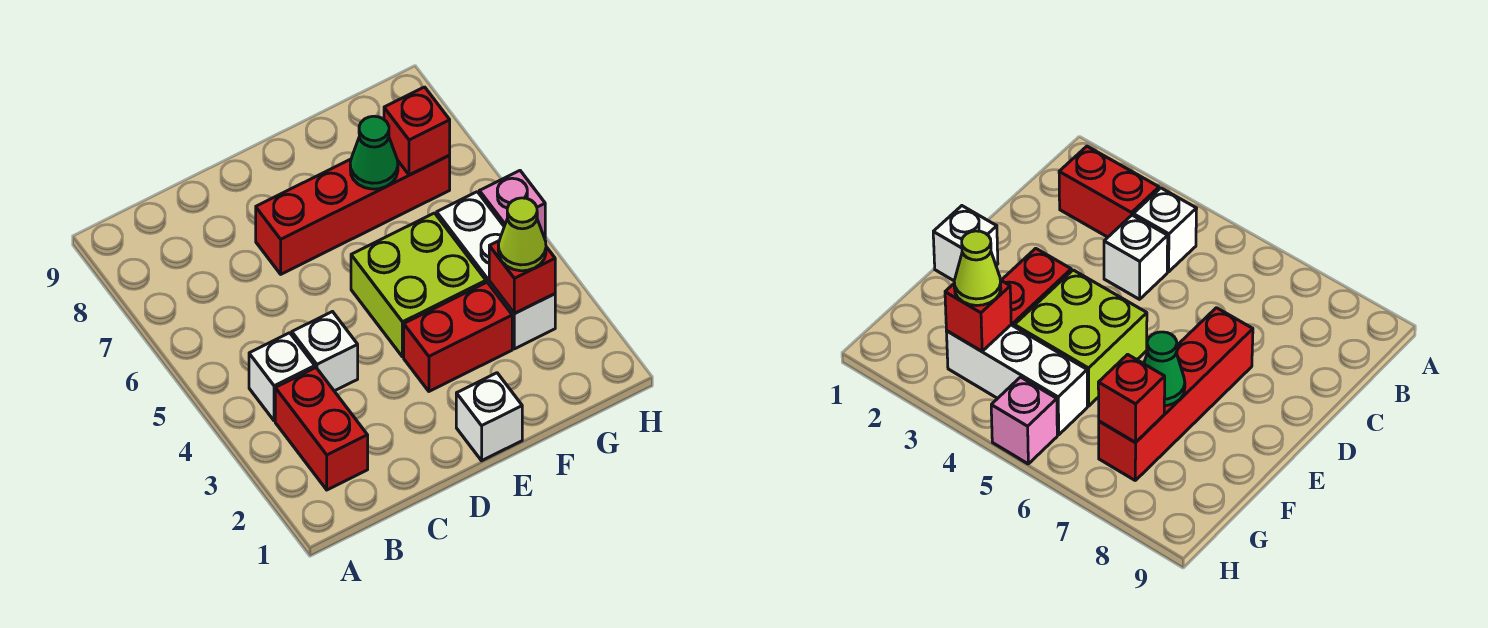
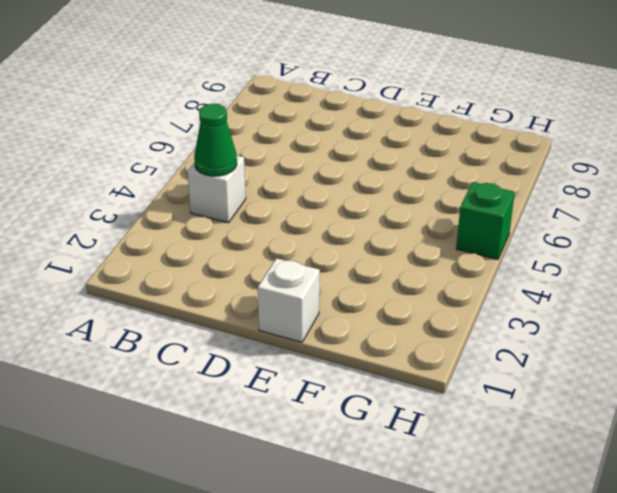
green 1x1 cone [194,104,237,176] -> green 1x1 cone moved to [350,116,398,189]
green 1x1 brick [456,182,515,259] -> pink 1x1 brick [479,171,545,238]
none -> red 1x2 brick [275,368,368,490]
none -> white 1x1 brick [292,312,358,391]
none -> red 1x4 brick [256,155,450,274]

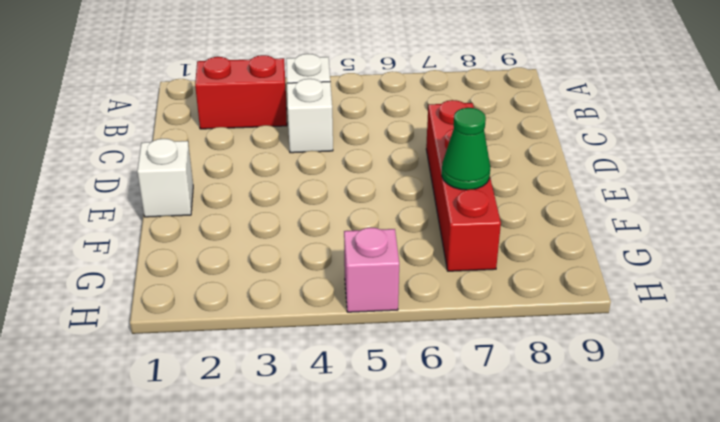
none -> red 1x2 brick [404,282,512,391]
none -> lime 2x2 brick [351,213,486,357]
none -> white 1x3 brick [437,192,555,349]

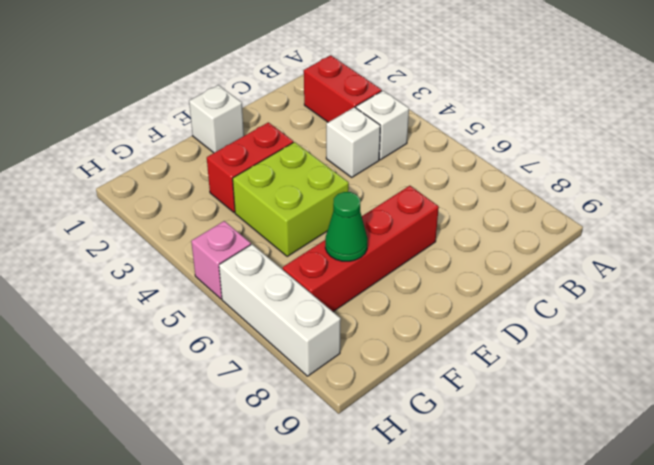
white 1x3 brick [219,244,341,376] -> white 1x3 brick moved to [437,192,555,349]
none -> red 1x1 brick [489,241,555,314]
none -> red 1x1 brick [384,87,450,175]
none -> lime 1x1 cone [498,198,546,271]

